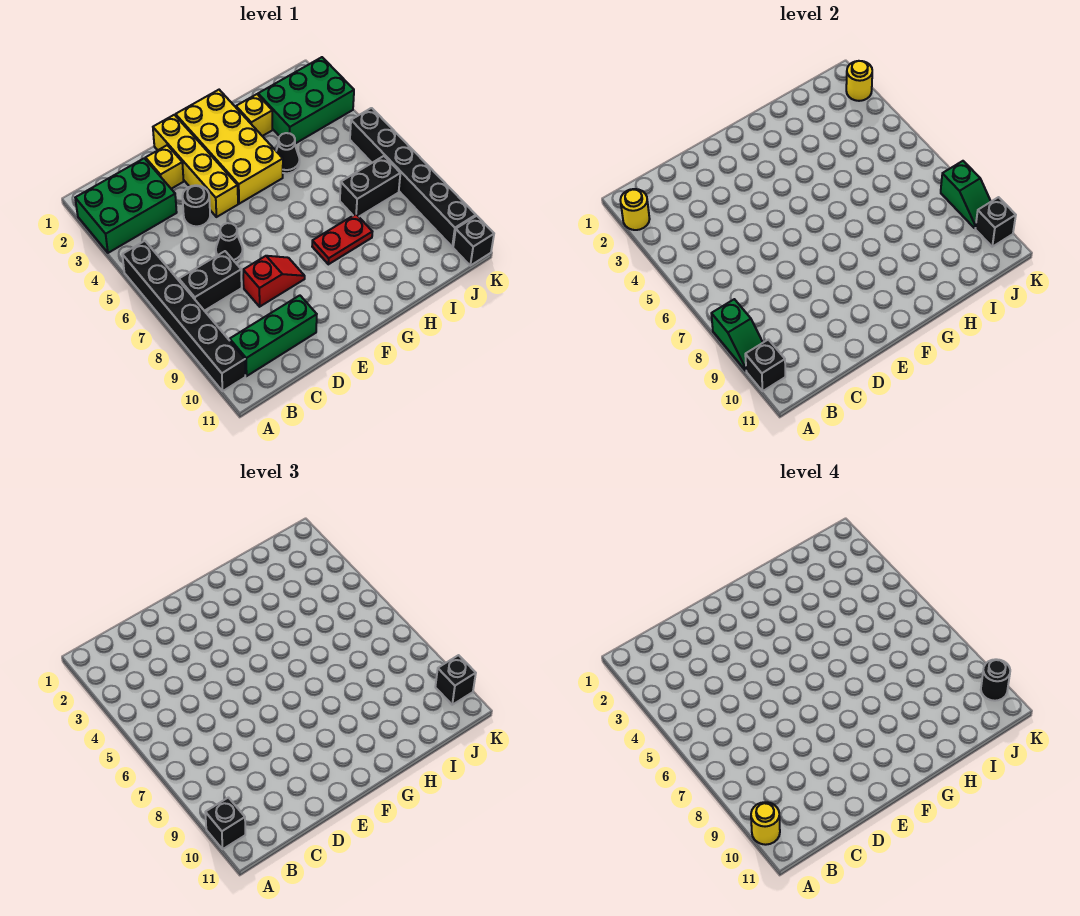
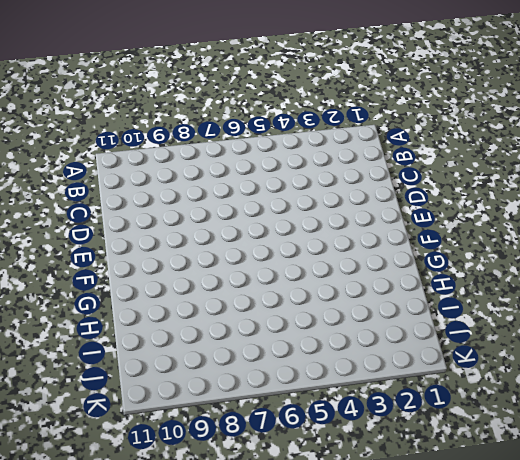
none -> green 2x3 brick [75,158,177,253]
none -> black 1x6 brick [122,241,245,391]
none -> black 1x2 brick [179,251,242,311]

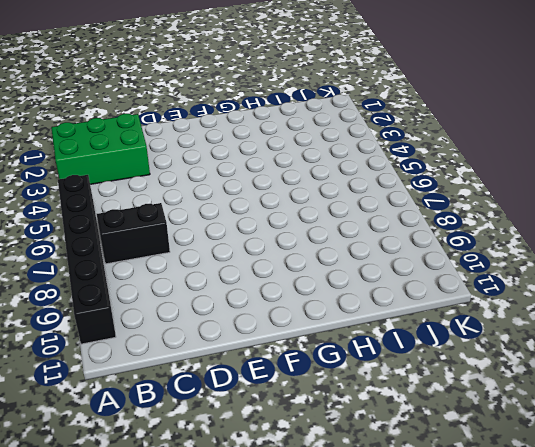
none -> green 1x3 brick [230,295,317,376]
none -> yellow 1x1 brick [146,145,184,189]
none -> black 1x1 round brick [182,185,210,226]

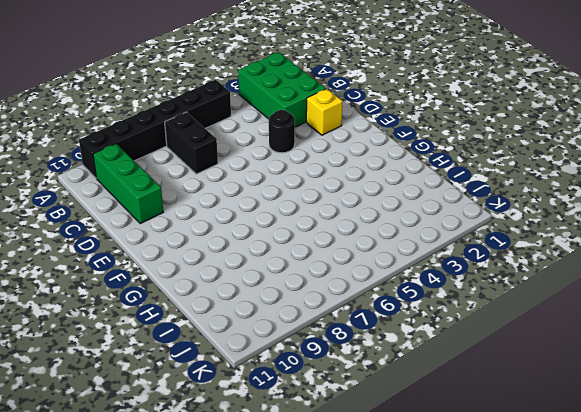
none -> black 1x1 cone [216,223,243,262]
none -> red 1x2 slope [243,256,305,307]
none -> yellow 1x4 brick [153,115,238,217]

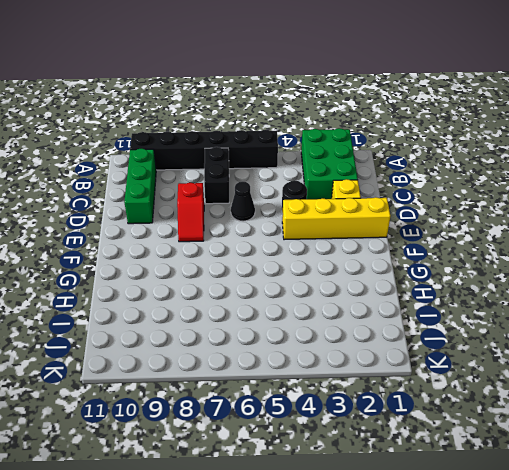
none -> yellow 2x4 brick [176,90,283,204]
none -> red 1x2 plate [312,214,372,264]
none -> yellow 1x1 brick [236,94,272,136]

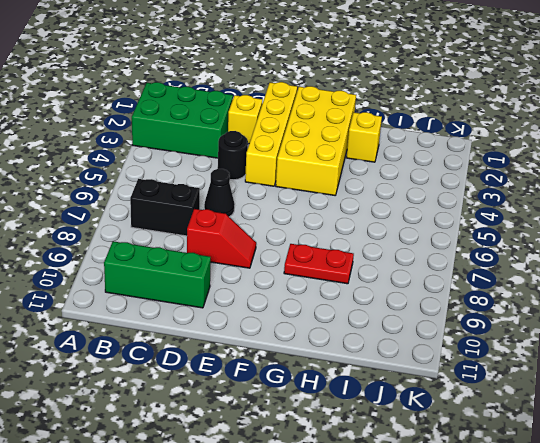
none -> black 1x6 brick [122,241,245,391]
none -> black 1x1 cone [276,133,300,173]
none -> green 2x3 brick [258,57,354,144]

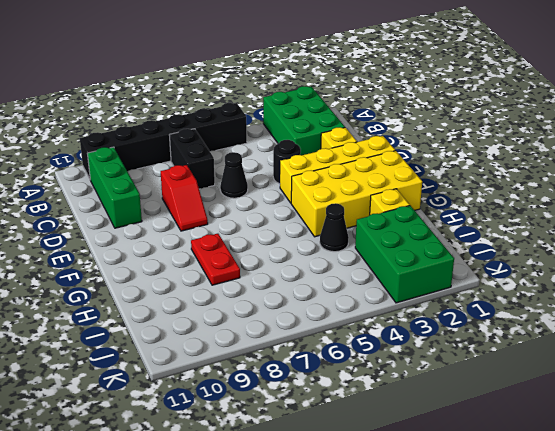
none -> black 1x2 brick [340,156,400,216]
none -> black 1x6 brick [350,108,476,247]
none -> black 1x1 brick [453,216,494,266]

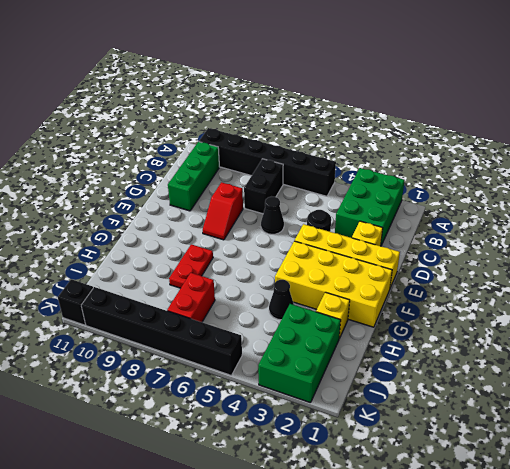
red 1x2 brick [167,273,215,322] -> black 1x2 brick [340,156,400,216]
none -> yellow 1x1 round brick [620,189,650,230]
none -> green 1x2 slope [711,299,763,371]
none -> black 1x1 brick [745,340,785,391]

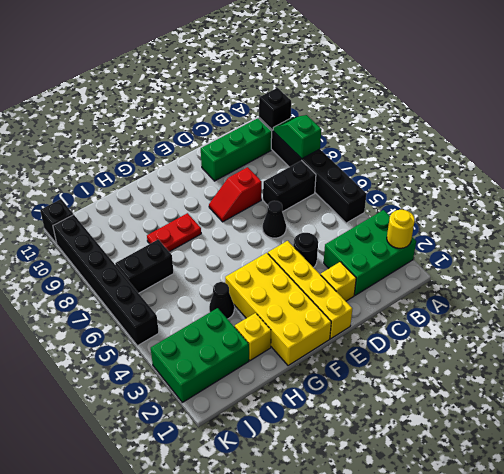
none -> yellow 1x1 round brick [846,61,872,101]
none -> green 1x2 slope [941,161,991,228]
none -> black 1x1 brick [975,197,1016,247]

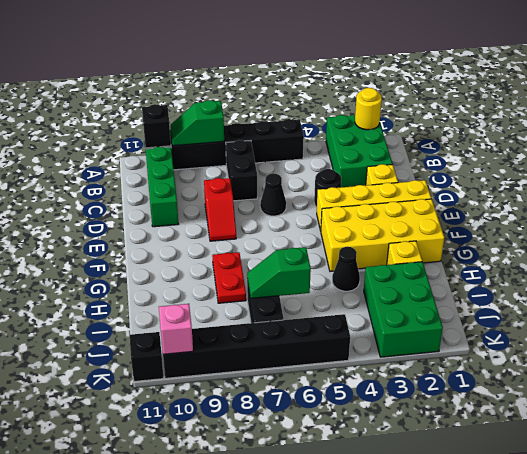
green 1x2 slope [247,247,311,298] -> green 1x2 slope moved to [941,161,991,228]
pink 1x1 brick [159,304,193,354] -> black 1x1 brick [975,197,1016,247]
none -> yellow 1x1 round brick [846,61,872,101]
none -> black 1x1 brick [205,798,245,849]
none -> black 1x1 brick [435,655,476,705]

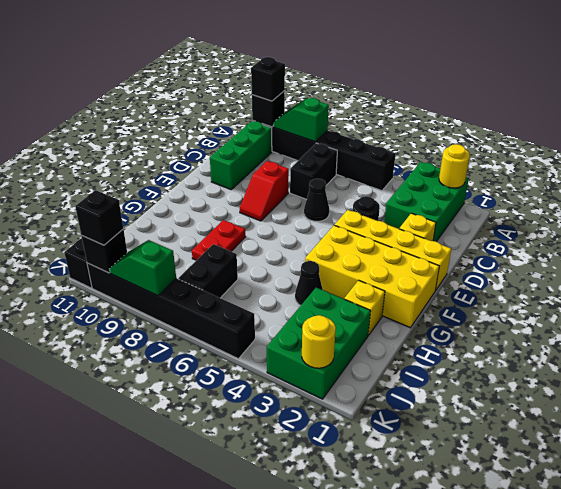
none -> yellow 1x1 round brick [751,802,780,845]
none -> black 1x1 round brick [981,659,1010,701]

